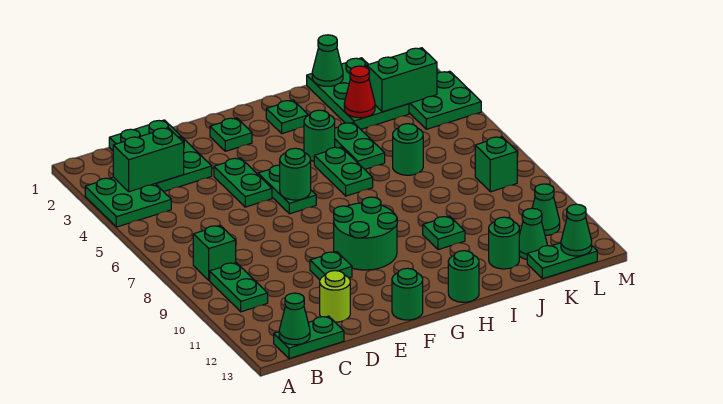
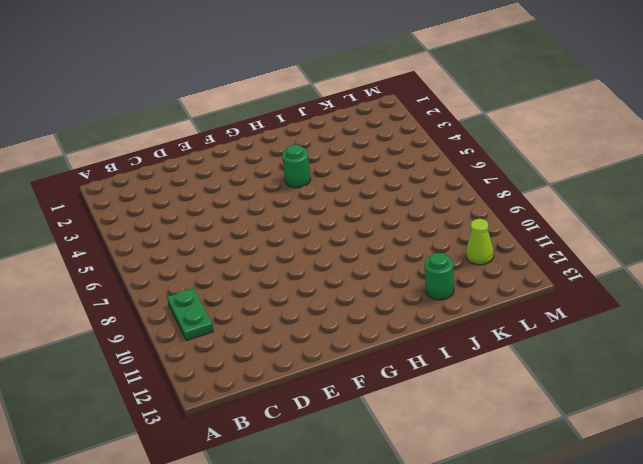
lime 1x1 cone [466,219,494,265] -> green 1x1 cone [532,184,560,235]
none -> green 2x2 plate [85,177,171,227]
none -> green 1x1 brick [193,225,236,280]
none -> green 1x2 plate [274,316,344,359]
none -> green 2x3 plate [109,120,212,192]

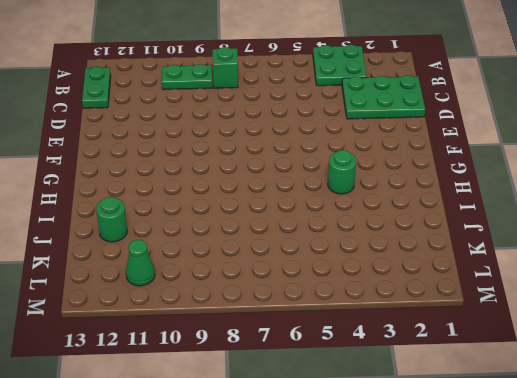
none -> lime 1x1 round brick [320,271,350,322]
none -> green 1x2 plate [214,158,272,207]
none -> green 1x1 plate [310,252,352,280]
none -> green 1x1 plate [210,118,252,151]

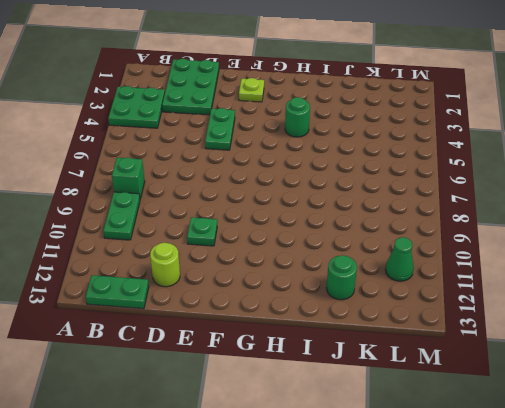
lime 1x1 plate [239,78,264,102] -> green 1x1 plate [210,118,252,151]
none -> green 1x2 plate [258,165,316,214]
none -> green 2x2 round brick [334,197,397,270]
none -> green 1x1 round brick [392,268,423,320]
none -> green 1x1 plate [266,100,308,134]

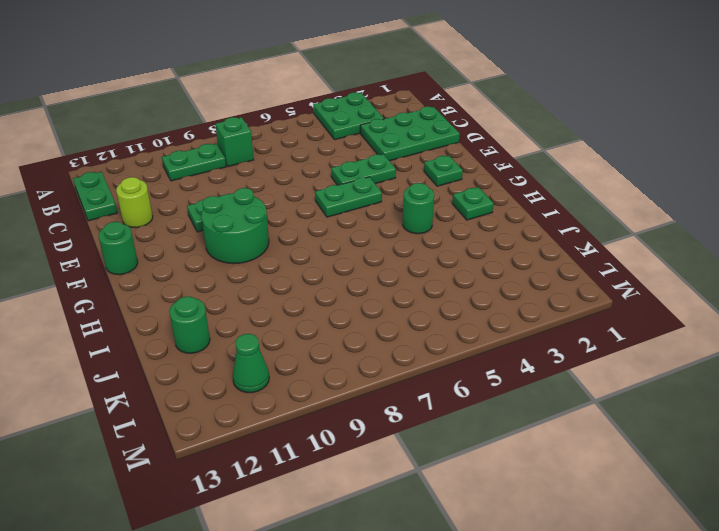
none -> green 1x2 plate [314,147,373,196]
none -> green 1x1 round brick [448,251,479,302]
none -> green 1x2 plate [335,122,385,169]
none -> green 1x1 plate [423,216,465,250]

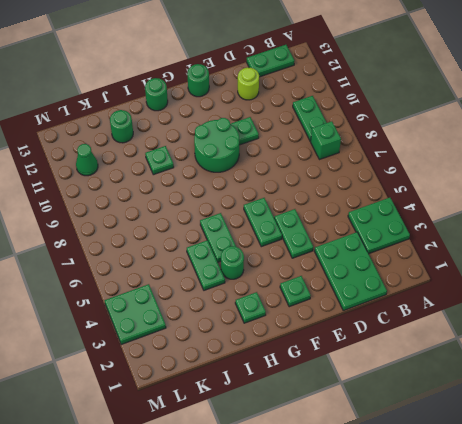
none -> green 2x3 plate [307,58,409,129]
none -> green 1x1 round brick [393,124,423,175]
none -> green 1x1 cone [519,208,547,259]
none -> green 1x2 plate [527,243,597,279]

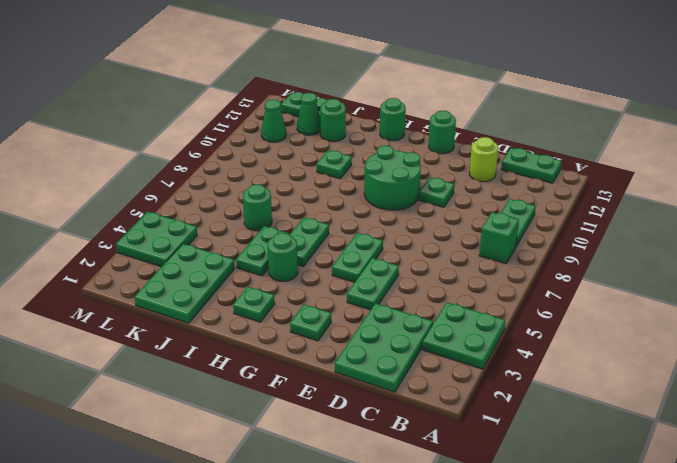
none -> green 1x1 brick [475,137,517,192]
none -> green 1x2 brick [113,128,184,192]
none -> green 1x1 cone [279,293,310,345]
none -> green 1x1 round brick [280,148,311,200]

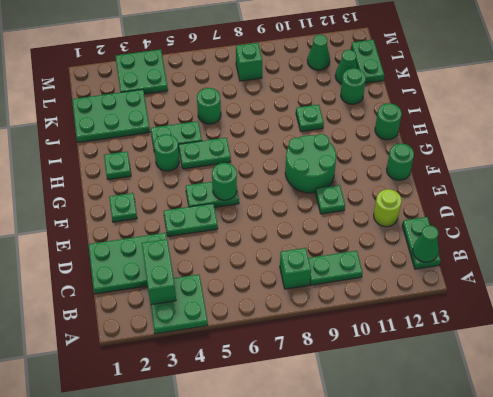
none -> green 1x1 cone [312,35,343,86]
none -> red 1x1 cone [344,66,375,118]
none -> green 1x2 brick [367,48,437,112]
none -> green 1x1 cone [561,204,592,256]

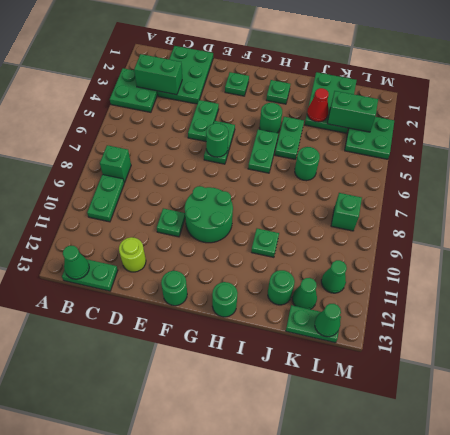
none -> green 1x1 cone [312,35,343,86]

